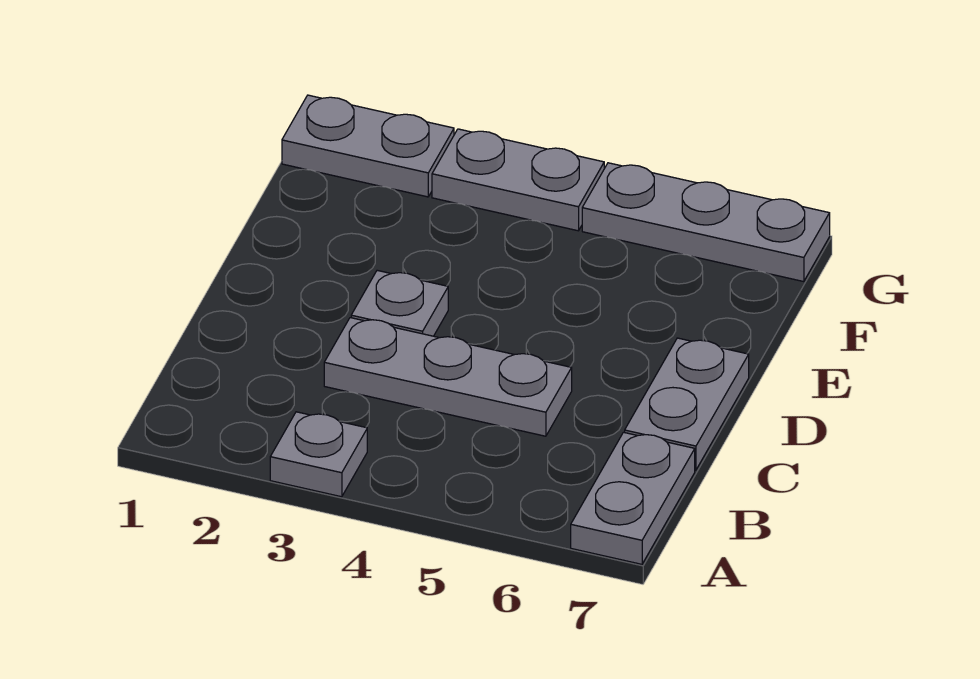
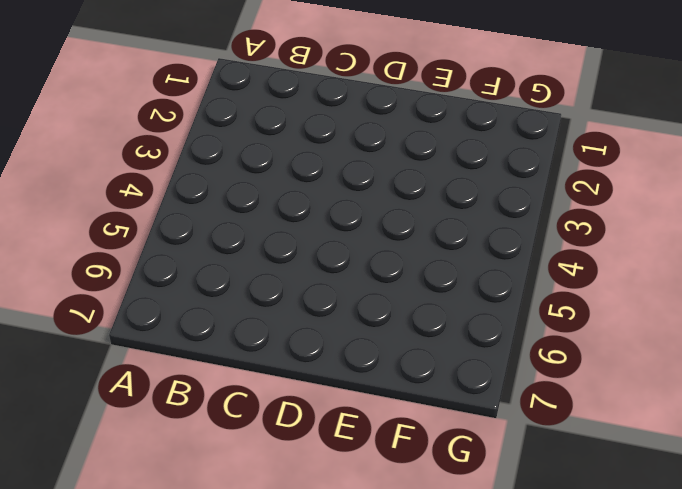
none -> grey 1x1 plate [270,412,367,497]
none -> grey 1x2 plate [571,432,695,564]

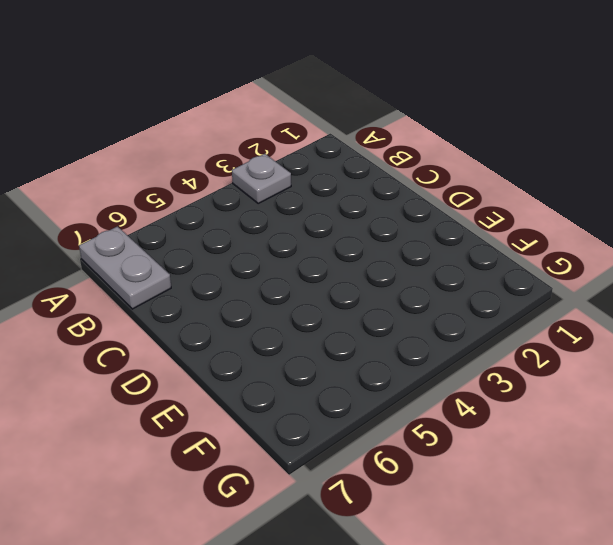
none -> grey 1x3 plate [324,318,572,436]
none -> grey 1x2 plate [625,338,749,470]

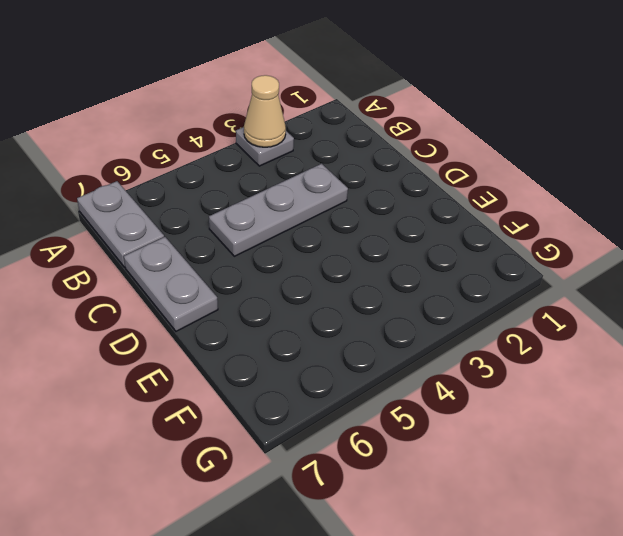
tan 1x1 cone [244,75,286,147] -> none
none -> grey 1x1 plate [351,270,448,336]
none -> grey 1x2 plate [282,95,454,197]

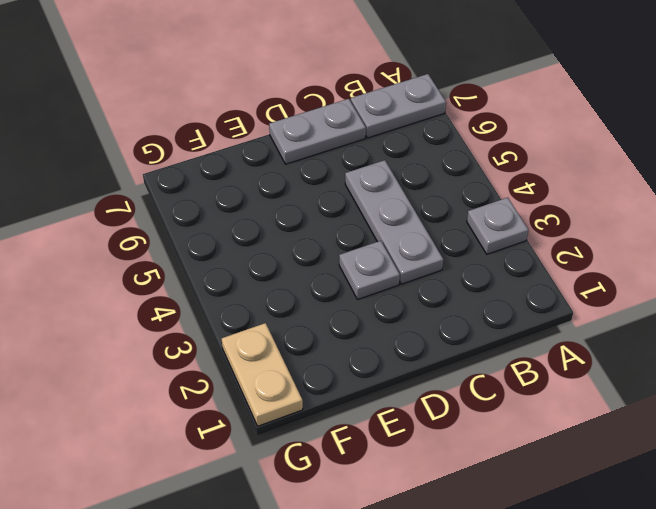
tan 1x2 plate [222,323,303,426] -> grey 1x2 plate [282,95,454,197]
none -> grey 1x2 plate [432,129,604,231]
none -> grey 1x3 plate [582,163,830,282]

